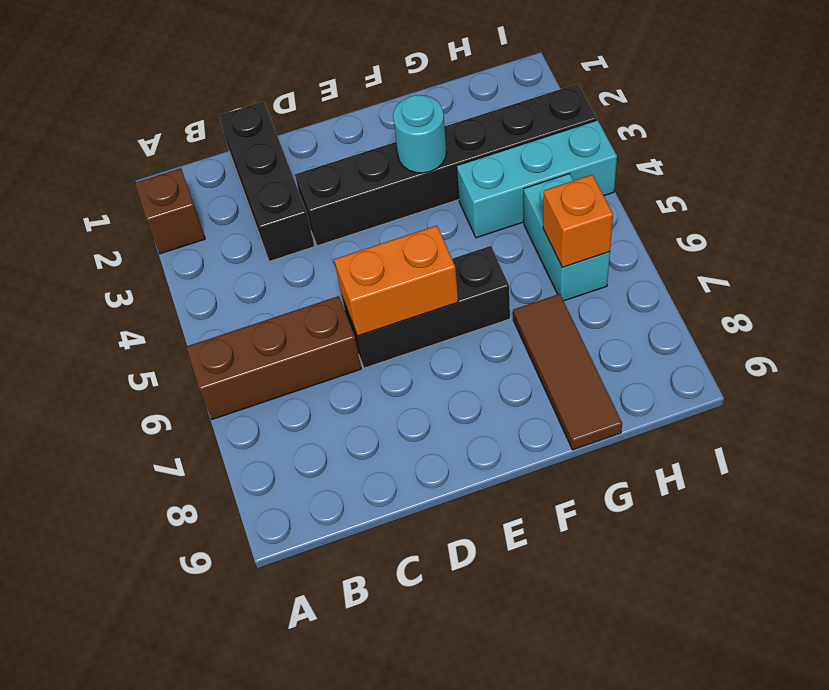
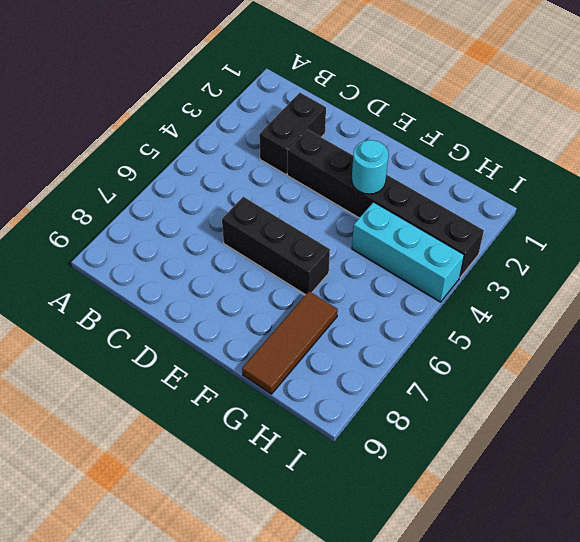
black 1x2 brick [259,93,326,175] -> black 1x3 brick [219,101,314,261]
none -> brown 1x1 brick [135,168,205,254]
none -> brown 1x3 brick [186,296,361,419]

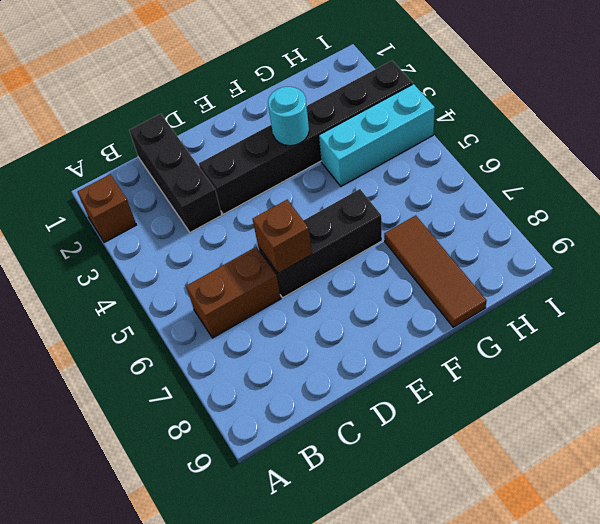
brown 1x2 brick [186,247,281,338] -> brown 1x3 brick [186,296,361,419]
brown 1x1 brick [253,200,312,274] -> orange 1x2 brick [334,226,458,336]
none -> cyan 1x2 brick [524,174,610,301]
none -> orange 1x1 brick [543,175,613,267]

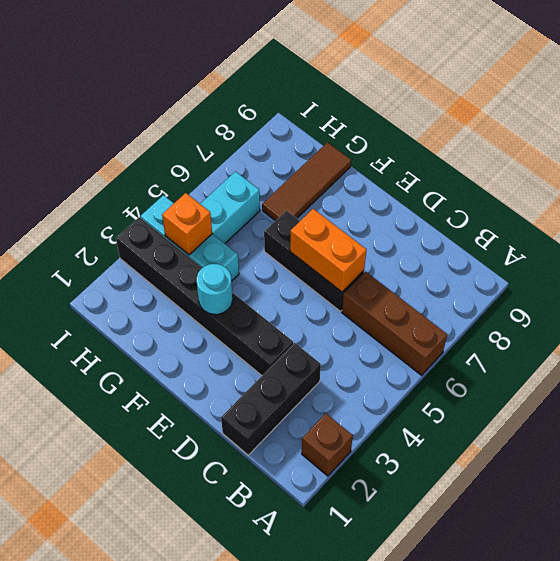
orange 1x1 brick [162,193,212,255] -> orange 1x1 brick moved to [543,175,613,267]

